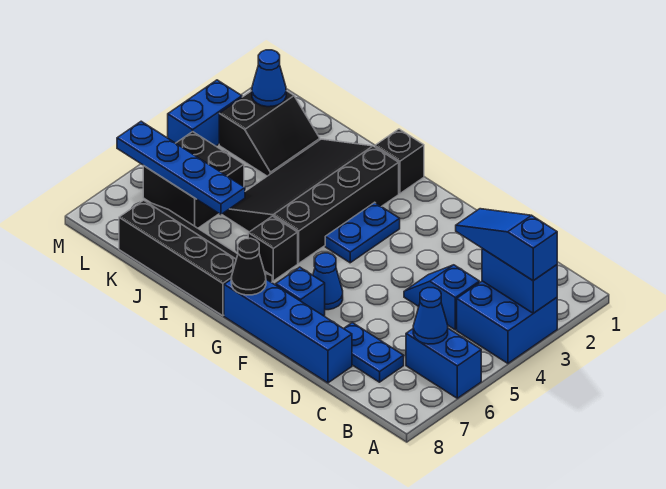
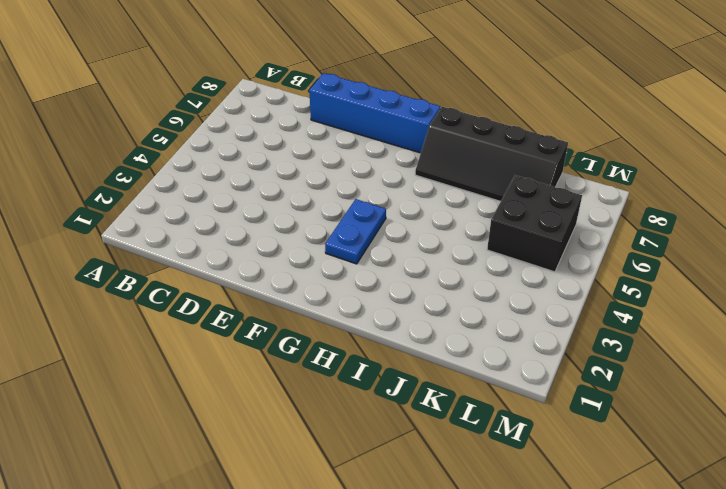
none -> blue 2x2 brick [457,281,557,363]
none -> blue 1x2 brick [406,329,481,398]
none -> blue 1x2 slope [404,265,479,330]

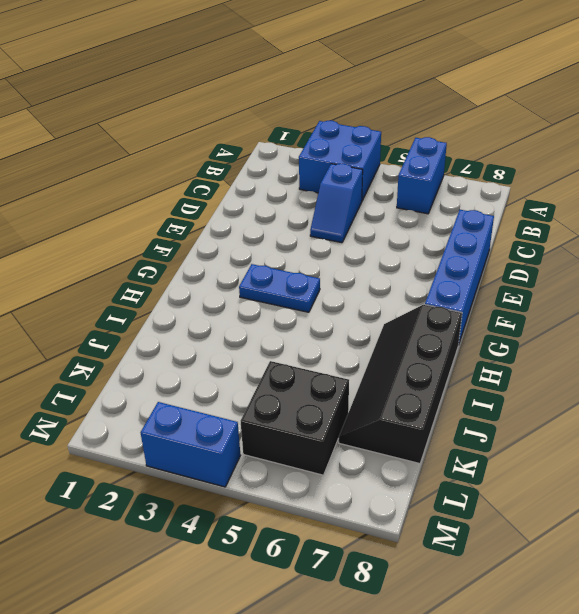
none -> blue 1x2 plate [344,323,404,382]
none -> blue 1x1 cone [313,253,343,310]
none -> blue 1x1 brick [276,267,325,316]

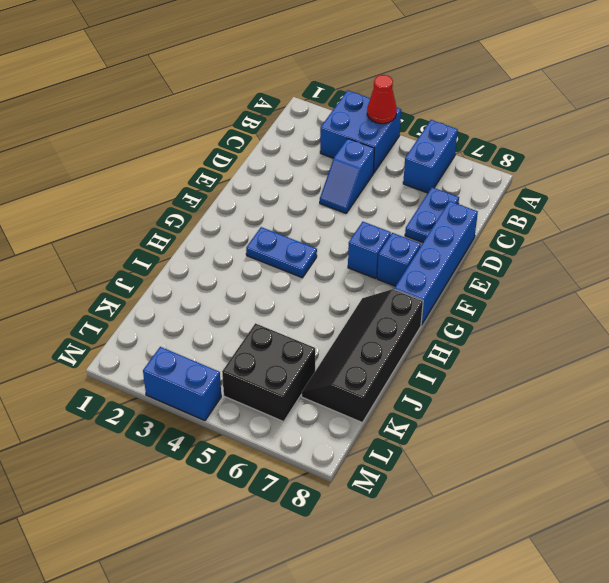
red 1x1 cone [367,75,397,124] -> none
blue 1x1 brick [348,222,391,278] -> blue 1x1 cone [313,253,343,310]
none -> black 1x1 brick [375,129,424,194]
none -> black 3x4 slope [222,139,399,263]
none -> black 1x1 brick [248,216,298,281]

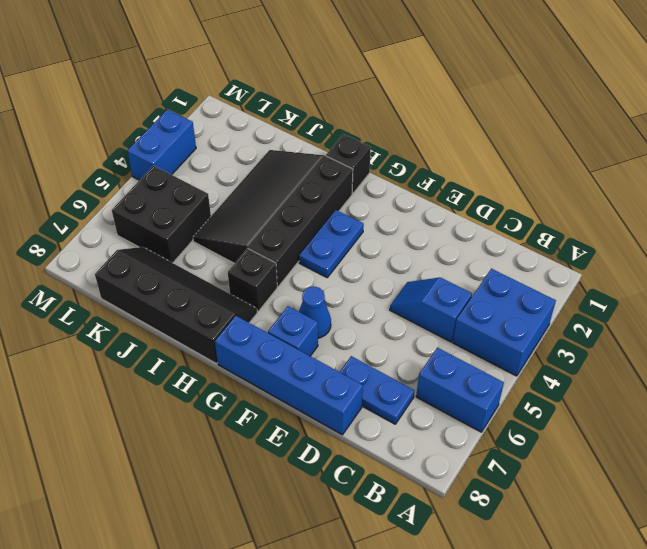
none -> black 2x2 slope [219,91,320,176]
none -> blue 1x2 brick [482,249,557,313]
none -> blue 1x1 cone [413,288,448,344]

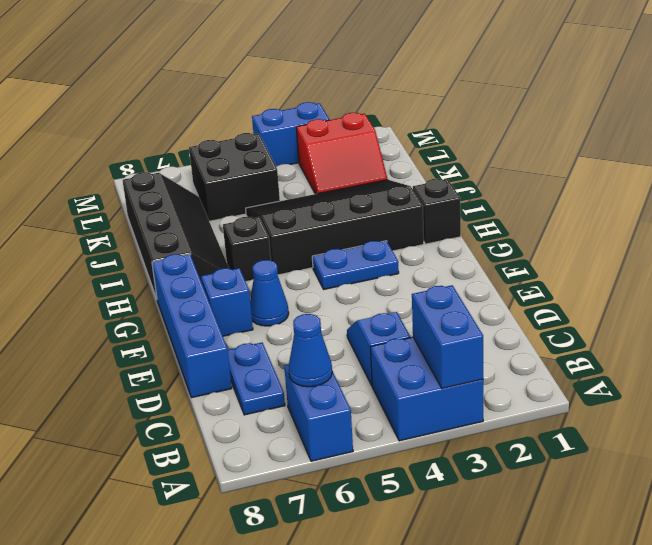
red 2x2 slope [296,113,388,194] -> black 2x2 slope [219,91,320,176]
none -> black 1x1 cone [231,238,266,295]
none -> blue 1x4 plate [117,121,245,215]
none -> blue 1x1 cone [252,50,286,107]

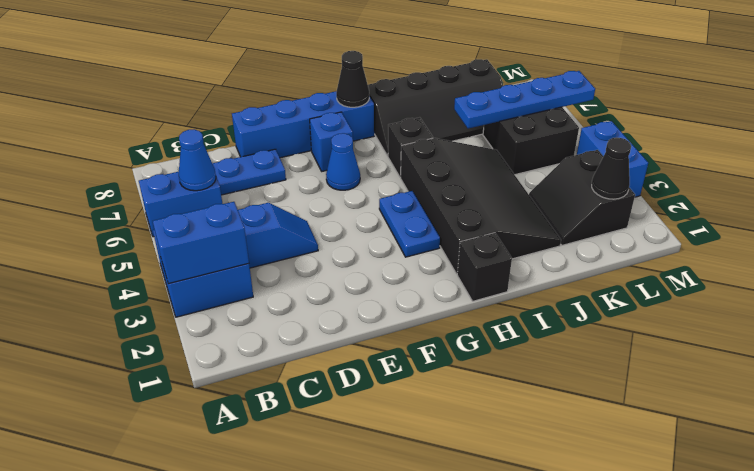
black 1x1 cone [592,138,631,199] -> blue 1x1 cone [252,50,286,107]
none -> blue 1x3 slope [456,209,557,281]

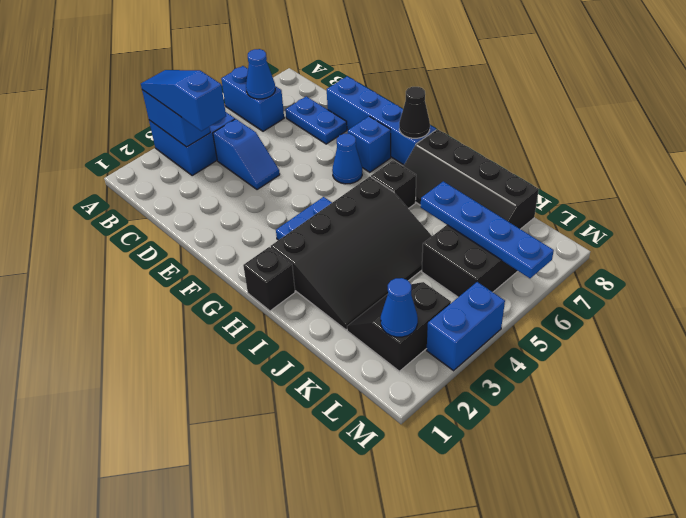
blue 1x3 slope [141,70,226,131] -> blue 1x3 slope turned to [456,209,557,281]

